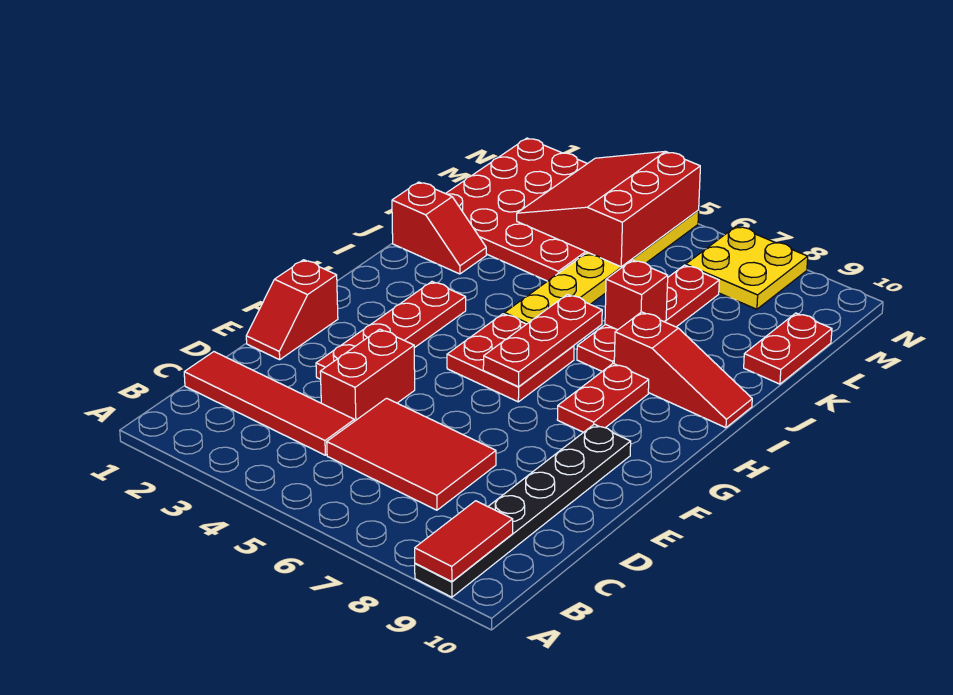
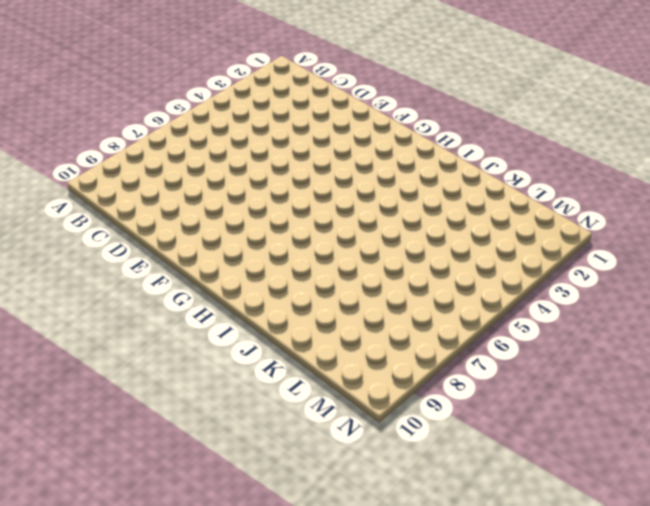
none -> black 1x6 plate [415,424,631,597]
none -> red 1x4 tile [184,352,354,455]
none -> red 2x3 tile [327,398,496,510]

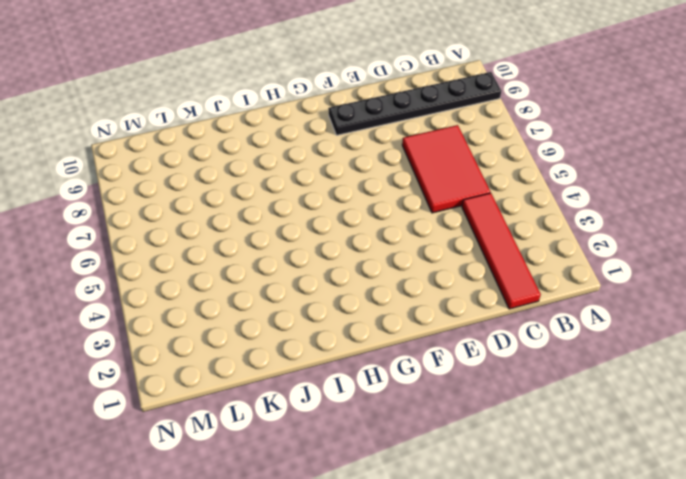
none -> red 1x2 brick [320,329,415,421]
none -> red 1x2 slope [246,260,338,360]
none -> red 1x4 plate [316,282,466,379]

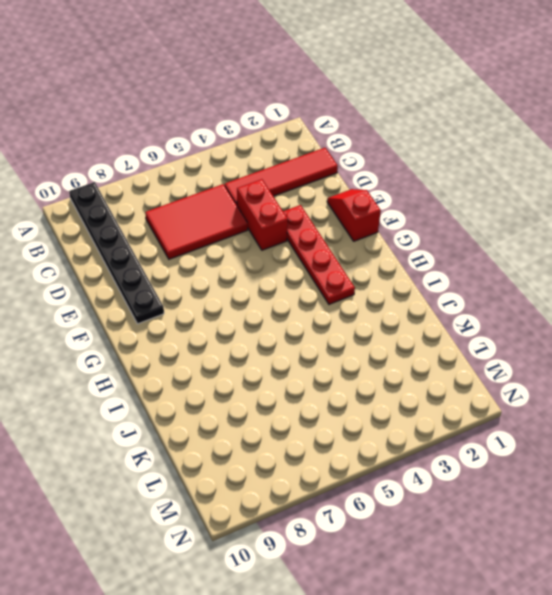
none -> red 2x2 plate [447,314,574,402]
none -> red 1x2 plate [557,364,649,432]
none -> yellow 1x6 plate [504,211,699,324]

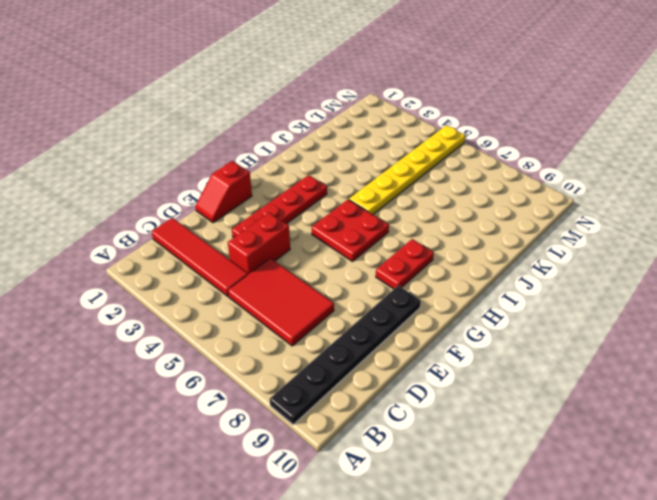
none -> red 1x4 plate [577,265,719,371]
none -> red 1x3 slope [614,312,752,428]
none -> red 1x2 slope [392,182,486,274]

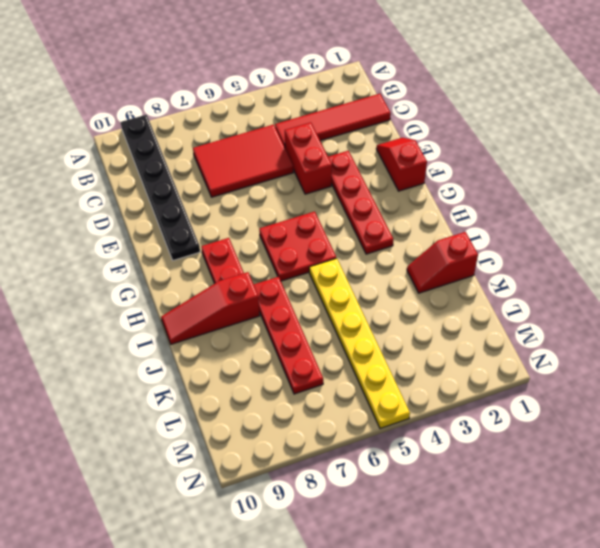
none -> red 4x4 plate [446,138,587,281]
none -> red 1x2 plate [744,313,832,384]
none -> yellow 2x2 plate [686,226,808,309]

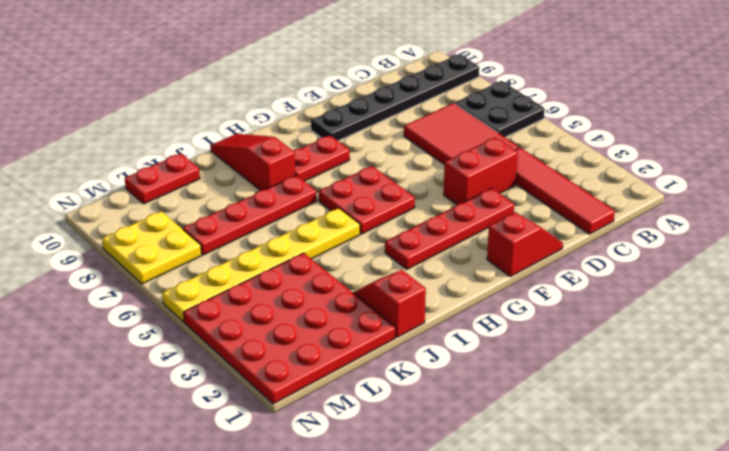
black 2x2 plate [454,81,545,137] -> none
none -> red 1x2 tile [415,501,513,582]
none -> red 1x3 plate [483,294,602,387]
none -> red 1x1 brick [605,260,668,330]

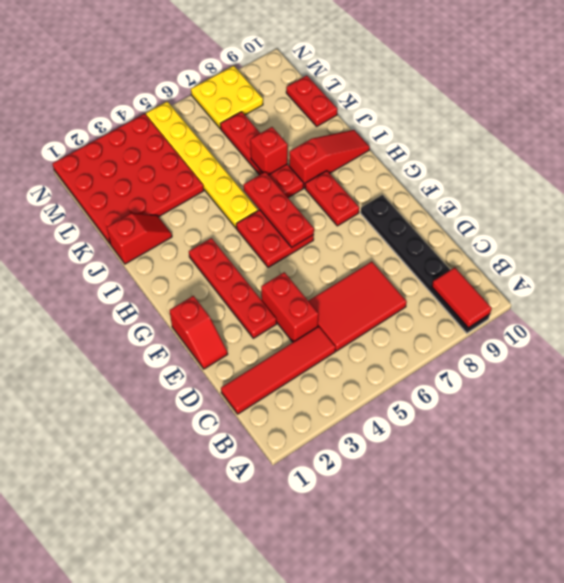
none -> red 3x3 slope [517,151,700,267]

